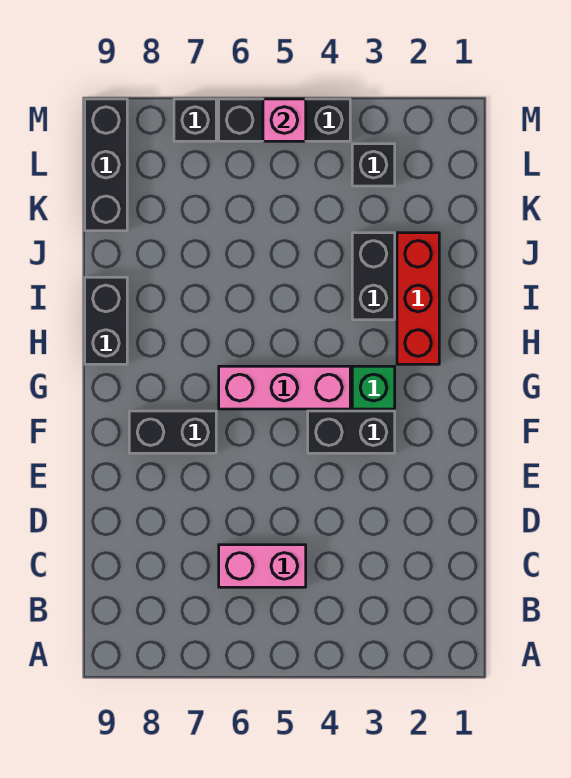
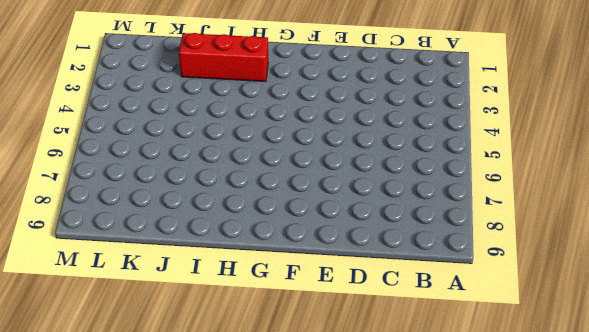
none -> pink 1x2 brick [219,545,306,587]
none -> black 1x2 brick [308,411,395,453]
none -> black 1x2 brick [129,411,216,453]

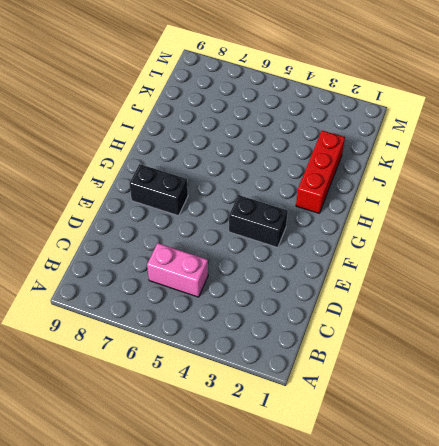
none -> green 1x1 brick [352,366,395,409]
none -> pink 1x3 brick [219,366,350,409]
none -> black 1x2 brick [85,277,127,364]

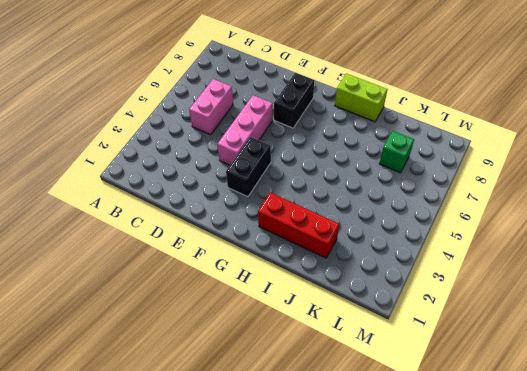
pink 1x3 brick [217,95,273,165] -> pink 1x3 brick moved to [219,366,350,409]
lime 1x2 brick [335,74,388,122] -> black 1x2 brick [85,277,127,364]
green 1x1 brick [379,131,414,173] -> green 1x1 brick moved to [352,366,395,409]
none -> black 1x2 brick [352,233,395,320]
none -> black 1x3 brick [85,99,127,231]
none -> black 1x1 brick [352,144,395,186]

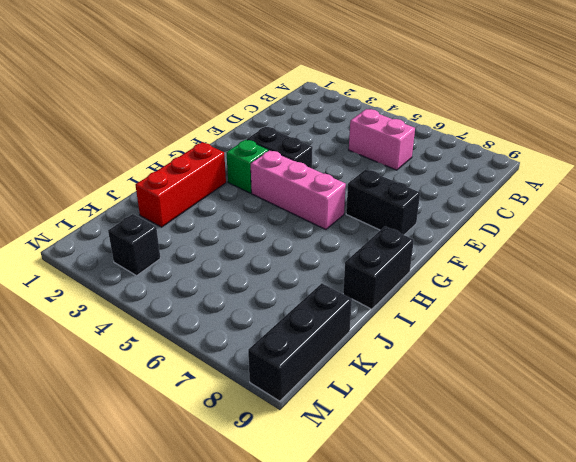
none -> black 1x2 brick [352,233,395,320]
none -> black 1x3 brick [219,99,350,141]
none -> black 1x1 brick [174,99,216,141]

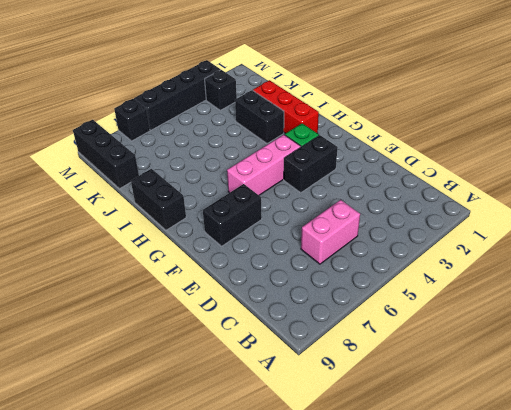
black 1x4 brick [134,60,221,130] -> black 1x3 brick [219,99,350,141]
none -> pink 1x1 brick [263,99,306,141]

